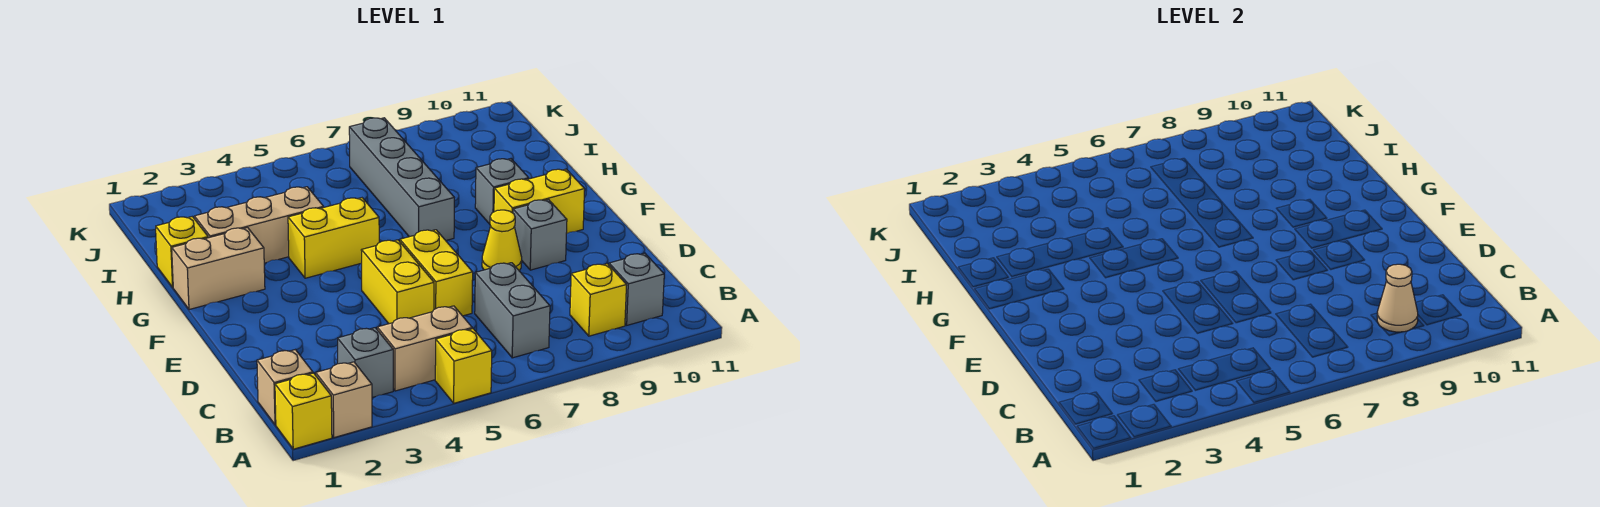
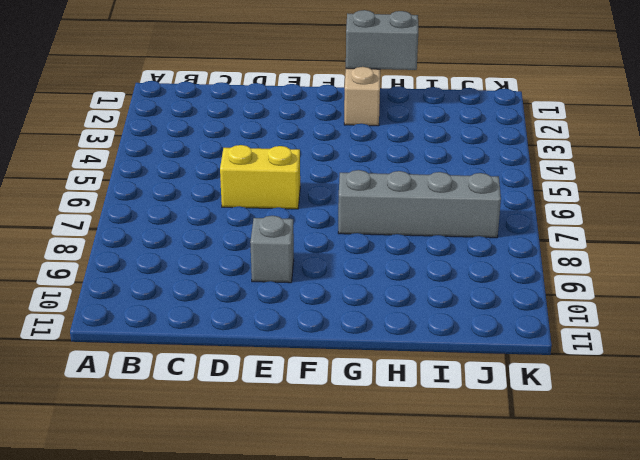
grey 1x2 brick [346,10,418,70] -> grey 1x2 brick moved to [475,263,550,358]
none -> yellow 1x1 brick [275,373,332,449]
none -> tan 1x1 brick [316,362,372,438]
none -> yellow 1x1 brick [435,329,492,403]

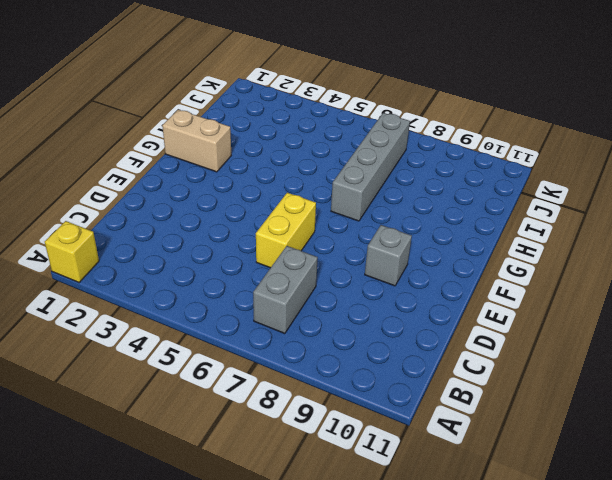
none -> tan 1x1 brick [316,362,372,438]
none -> yellow 1x1 brick [435,329,492,403]
none -> tan 1x1 brick [257,350,313,425]

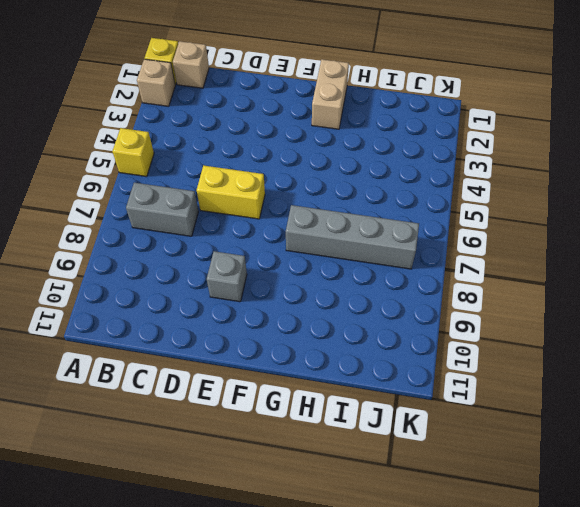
none -> grey 1x1 brick [338,328,393,398]
none -> tan 1x2 brick [377,306,473,391]
none -> yellow 1x1 brick [570,264,627,336]

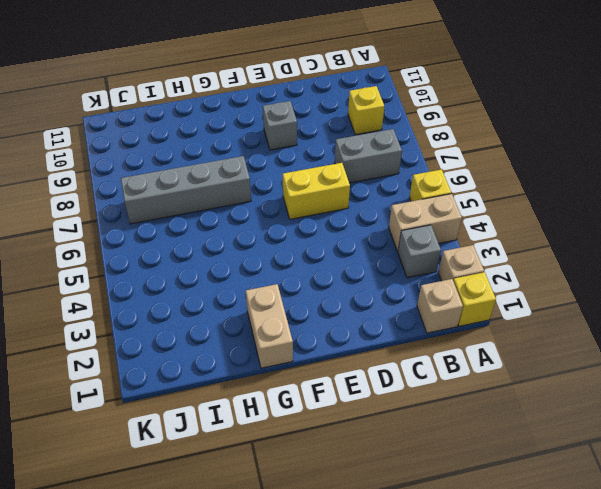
tan 1x2 brick [389,194,462,252] -> tan 1x2 brick turned to [377,306,473,391]
none -> grey 1x1 brick [609,253,664,325]
none -> yellow 1x2 brick [361,240,434,324]
none -> yellow 1x1 cone [482,210,522,271]

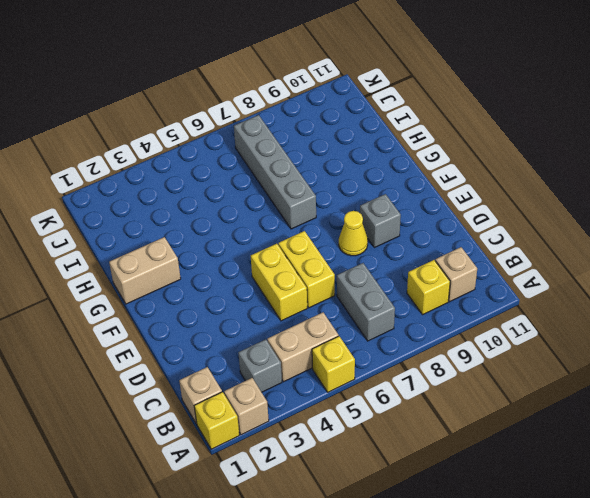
tan 1x1 brick [435,247,477,302] -> grey 1x1 brick [609,253,664,325]
none -> yellow 1x2 brick [494,169,585,234]
none -> yellow 1x2 brick [288,198,379,278]
none -> grey 1x1 brick [475,159,529,224]

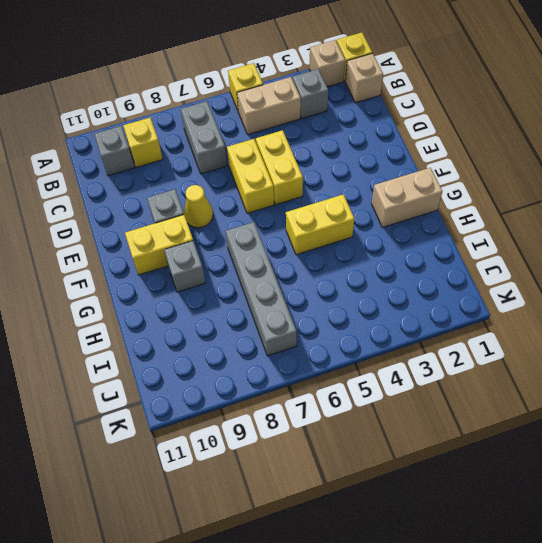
none -> yellow 1x1 brick [156,217,208,287]
none -> tan 1x3 brick [194,187,324,263]
none -> tan 1x1 cone [1377,264,1418,332]

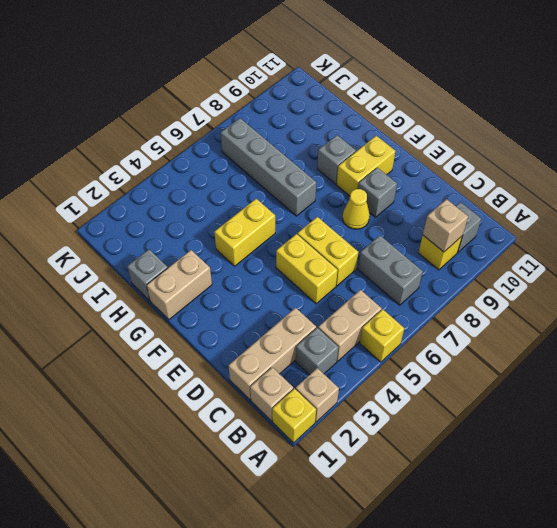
tan 1x1 brick [423,199,468,252] -> tan 1x1 cone [1377,264,1418,332]
tan 1x3 brick [228,308,316,400] -> tan 1x3 brick moved to [194,187,324,263]
grey 1x1 brick [127,249,168,301] -> yellow 1x1 brick [156,217,208,287]

